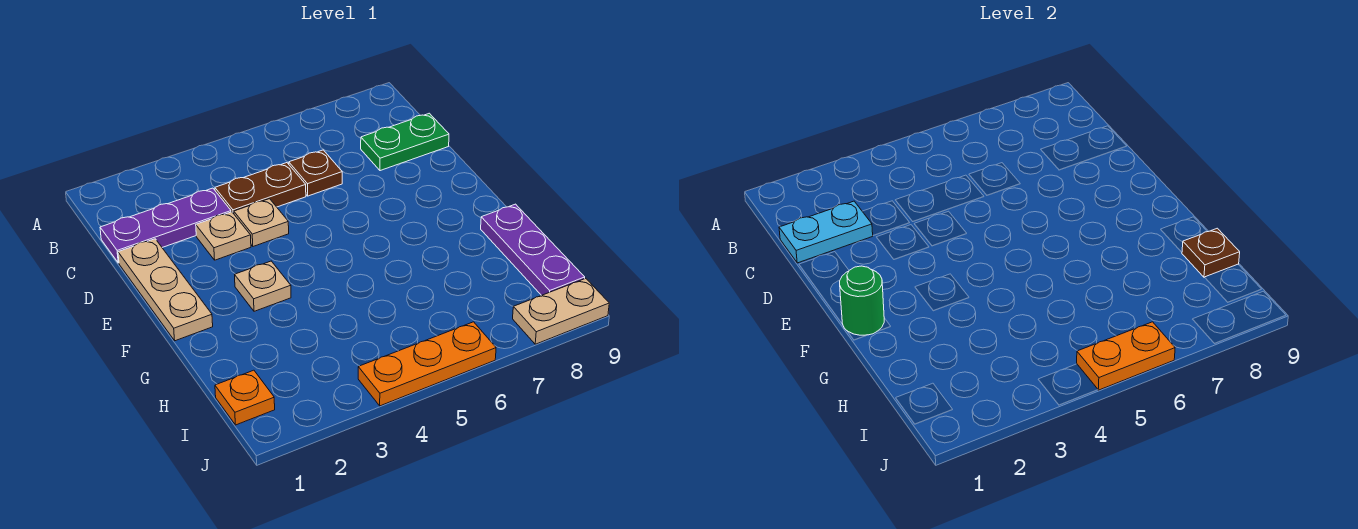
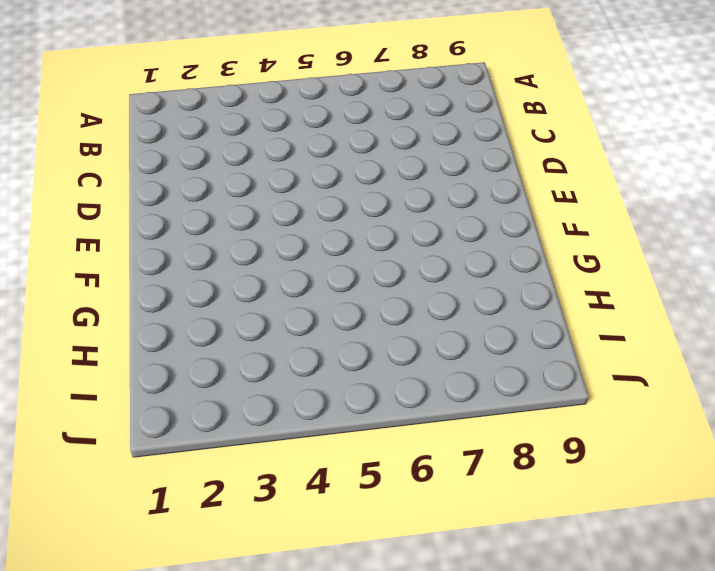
none -> purple 1x3 plate [100,188,231,263]
none -> brown 1x2 plate [215,163,306,214]
none -> brown 1x1 plate [289,150,342,196]

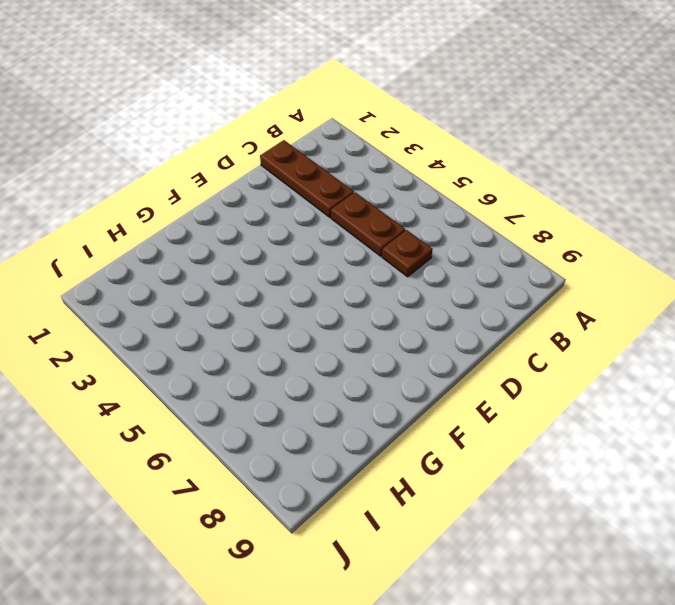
brown 1x3 plate [260,140,354,217] -> purple 1x3 plate [100,188,231,263]
none -> green 1x2 plate [361,113,449,171]
none -> tan 1x3 plate [118,239,213,341]
none -> tan 1x1 plate [196,212,251,260]

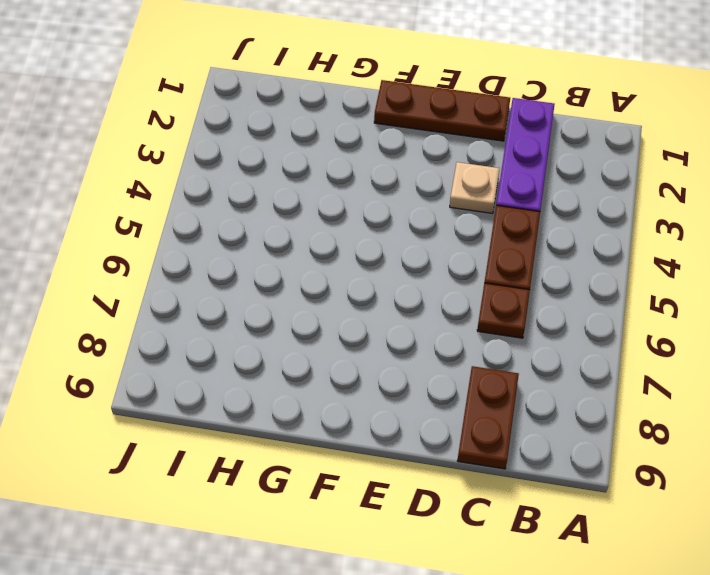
brown 1x2 plate [458,366,519,469] -> green 1x2 plate [361,113,449,171]
brown 1x3 plate [374,80,510,141] -> tan 1x3 plate [118,239,213,341]
none -> tan 1x1 plate [234,199,289,246]
none -> tan 1x1 plate [235,261,291,311]
none -> purple 1x3 plate [481,204,585,296]

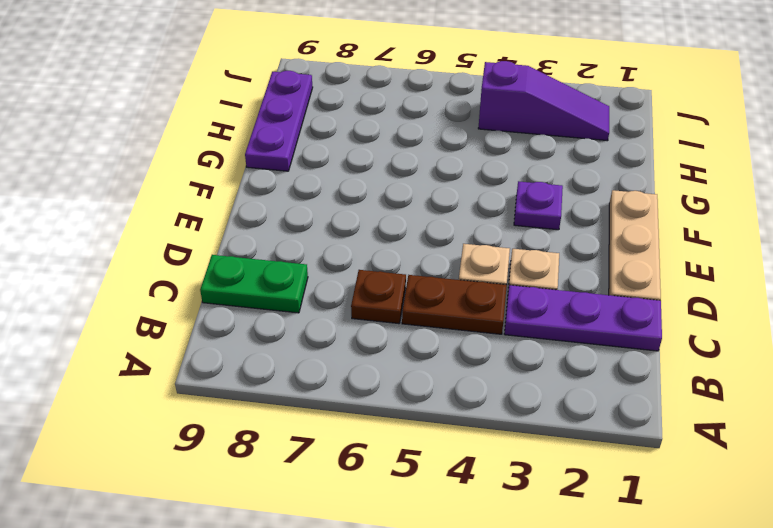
purple 1x1 plate [514,181,563,230] -> tan 1x1 plate [235,261,291,311]
purple 1x3 slope [478,61,609,141] -> none
none -> orange 1x1 plate [215,370,275,425]
none -> orange 1x3 plate [358,322,496,406]
none -> tan 1x2 plate [513,278,609,344]

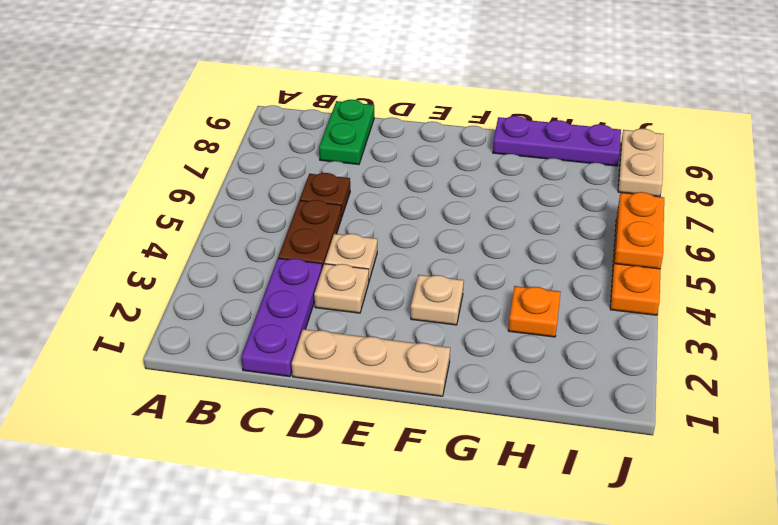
orange 1x1 plate [508,286,561,337] -> orange 1x1 plate moved to [215,370,275,425]
none -> cyan 1x2 plate [779,201,873,263]
none -> green 1x1 round brick [840,266,884,335]
none -> brown 1x1 plate [1182,228,1240,277]

